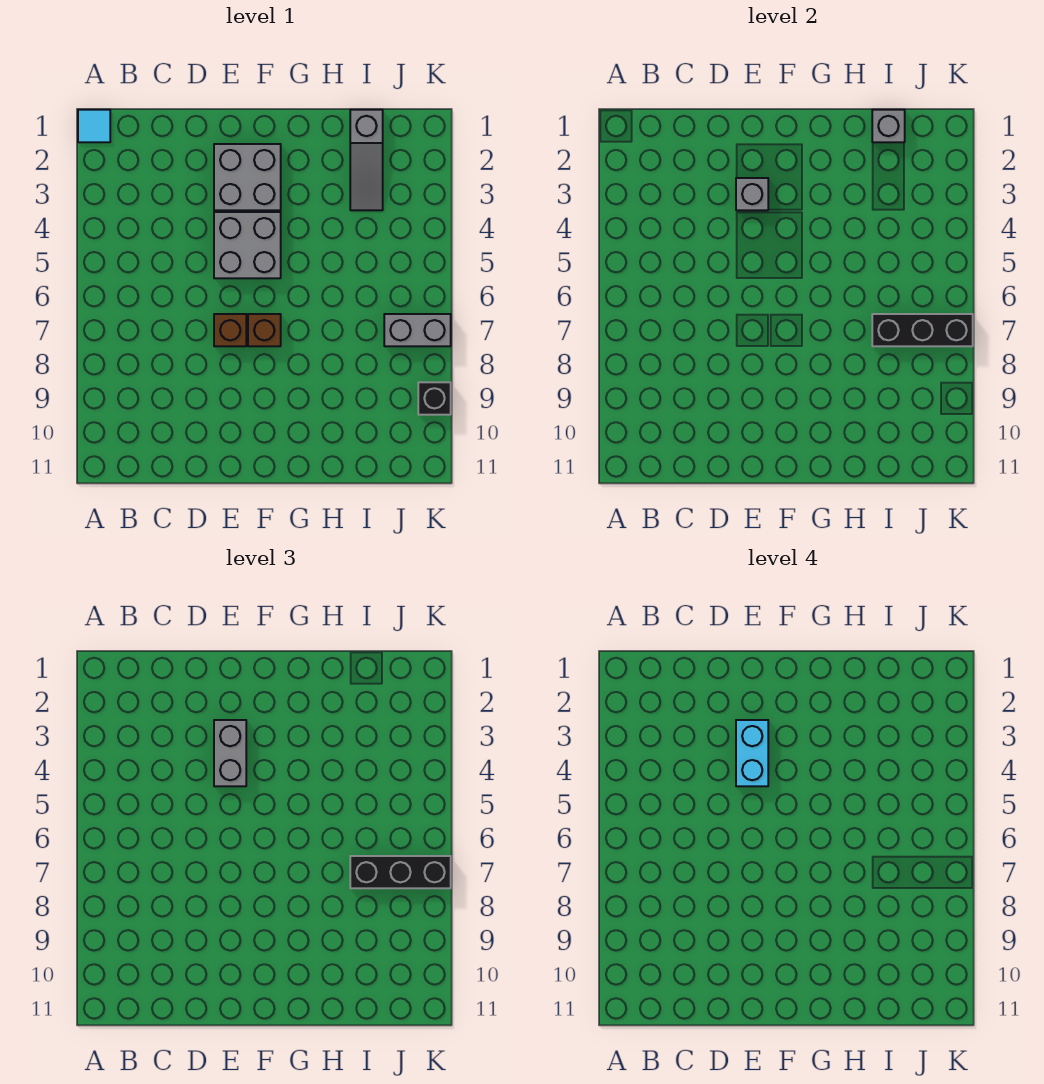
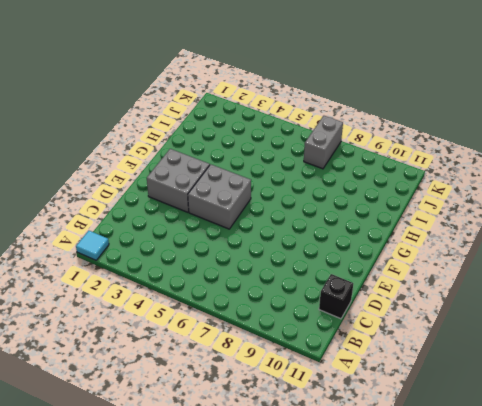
black 1x1 brick [319,274,353,319] -> black 1x1 brick moved to [418,382,451,415]
none -> brown 1x1 brick [214,314,246,346]
none -> brown 1x1 brick [248,314,281,346]
none -> grey 1x3 slope [350,110,383,210]

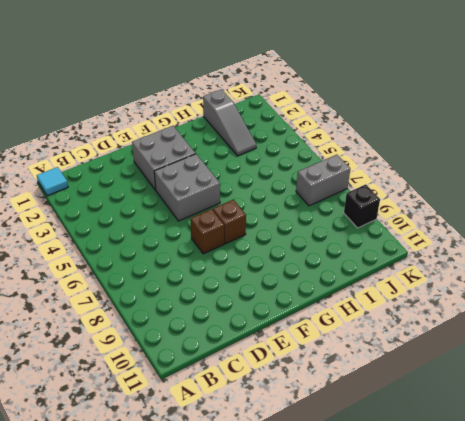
none -> grey 1x1 brick [736,178,768,210]
none -> grey 1x1 brick [872,110,905,142]
none -> black 1x3 brick [872,314,973,346]

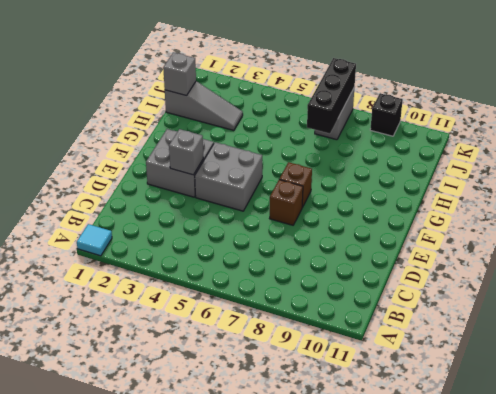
none -> grey 1x2 brick [214,720,246,786]
none -> black 1x3 brick [350,856,451,888]
none -> cyan 1x2 brick [736,720,768,786]

